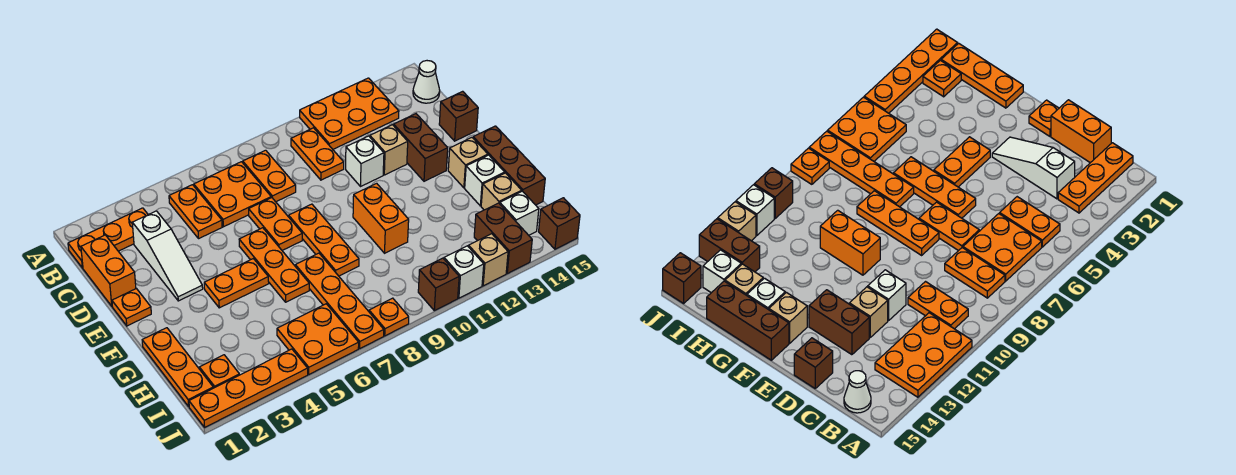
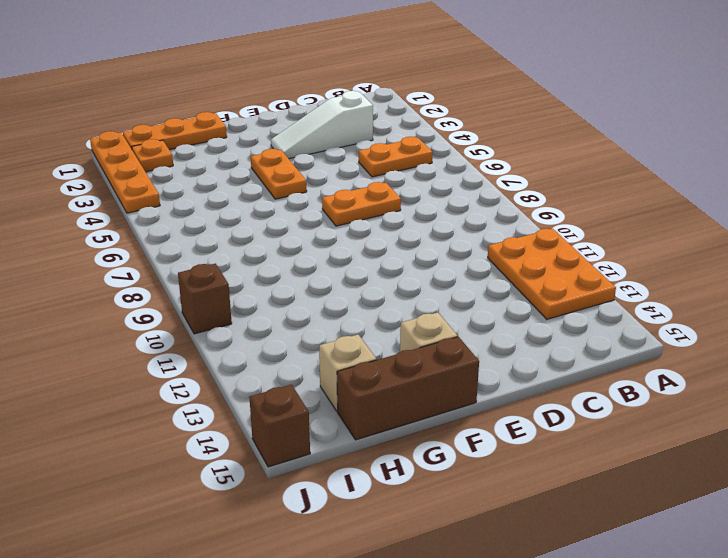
none -> orange 1x3 plate [68,208,148,268]
none -> orange 2x2 plate [194,162,271,227]
none -> orange 1x2 plate [243,150,296,202]
none -> orange 1x2 plate [291,128,344,180]

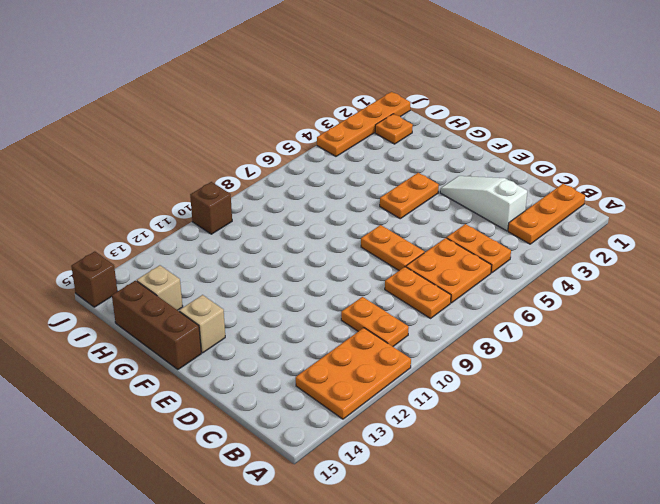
none -> white 1x1 cone [413,61,440,103]
none -> orange 1x2 brick [81,235,136,306]
none -> white 1x1 brick [346,136,384,186]
none -> tan 1x1 brick [370,125,408,175]

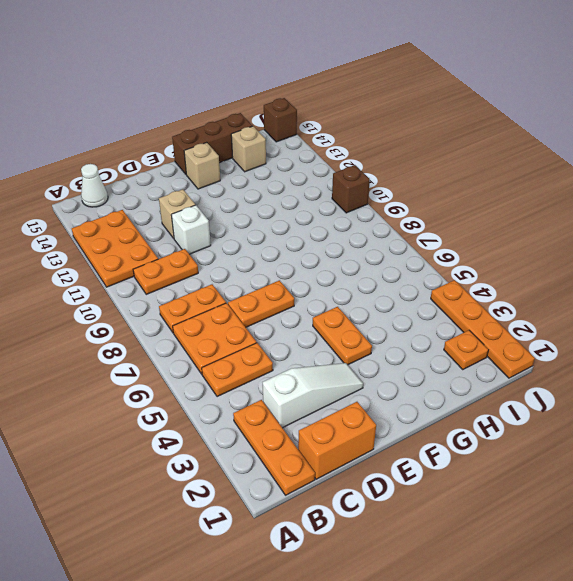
none -> brown 1x2 brick [394,114,448,181]
none -> brown 1x1 brick [439,91,478,141]
none -> orange 1x1 plate [112,289,151,326]
none -> orange 1x3 plate [239,228,309,302]

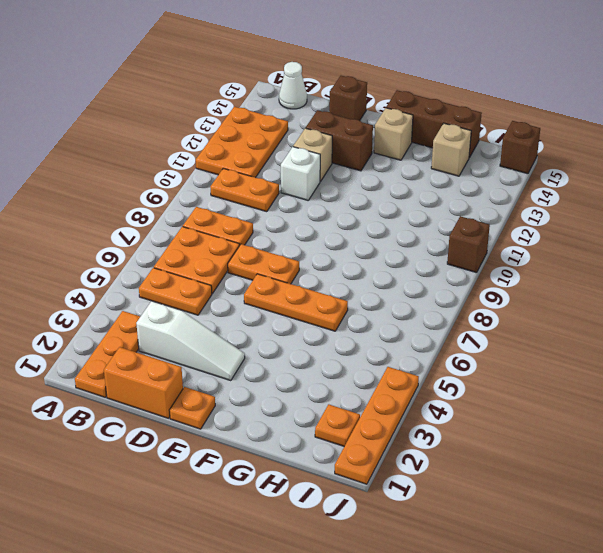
none -> orange 1x3 plate [289,204,359,276]
none -> orange 1x2 plate [204,259,269,308]
none -> orange 1x2 brick [353,183,409,253]
none -> orange 1x3 plate [142,328,213,406]

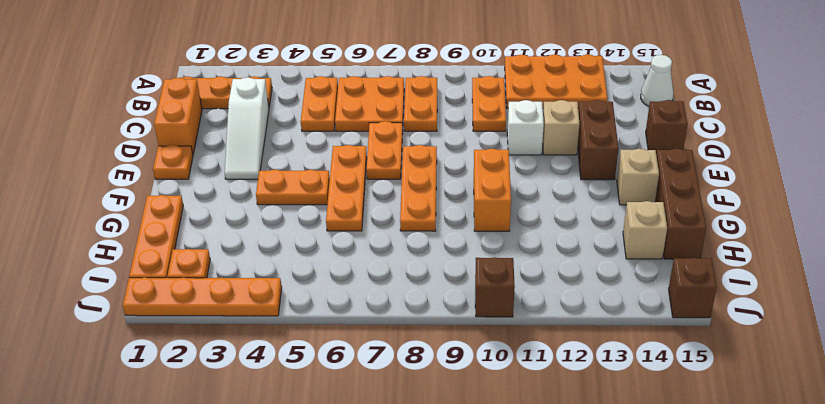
none -> orange 1x4 plate [295,253,384,348]
none -> white 1x1 brick [465,155,505,206]
none -> orange 2x2 plate [277,304,359,374]
none -> brown 1x2 brick [474,203,532,274]

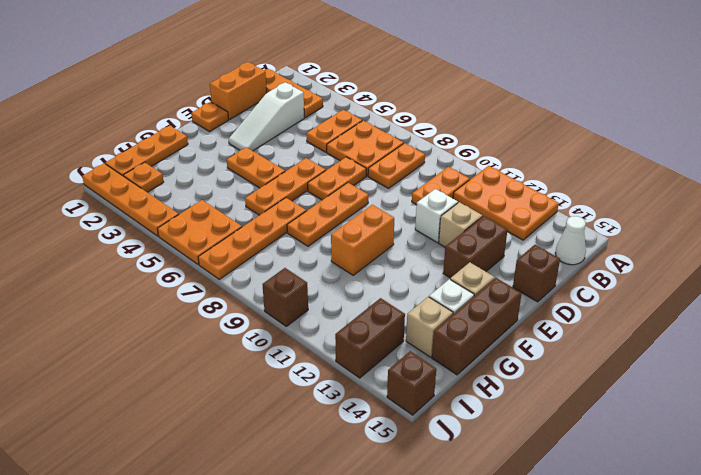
none -> white 1x1 brick [500,191,539,235]
none -> orange 1x1 plate [369,298,409,336]
none -> white 1x1 brick [444,246,484,298]
none -> tan 1x1 brick [469,234,508,286]

